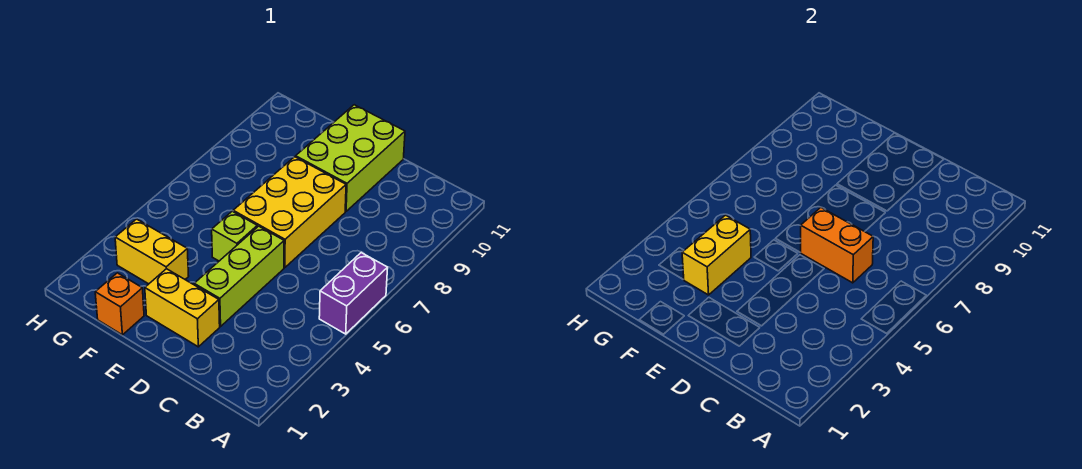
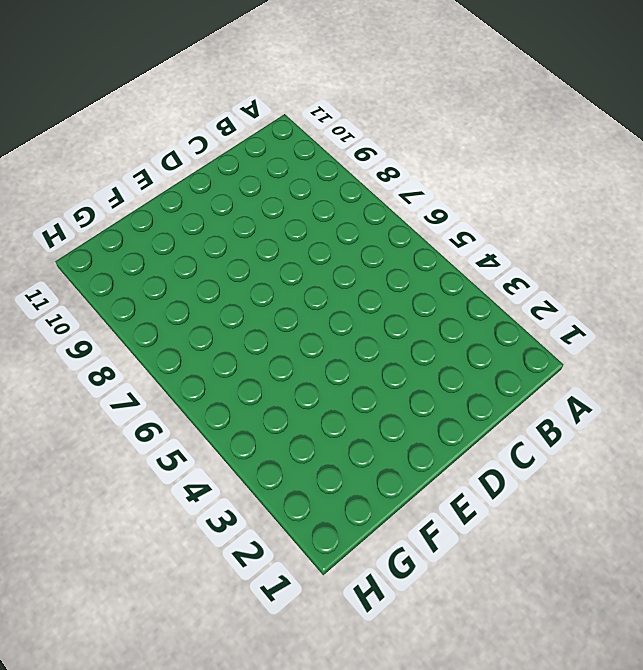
none -> purple 1x2 brick [319,253,388,334]
none -> yellow 1x2 brick [145,269,220,347]

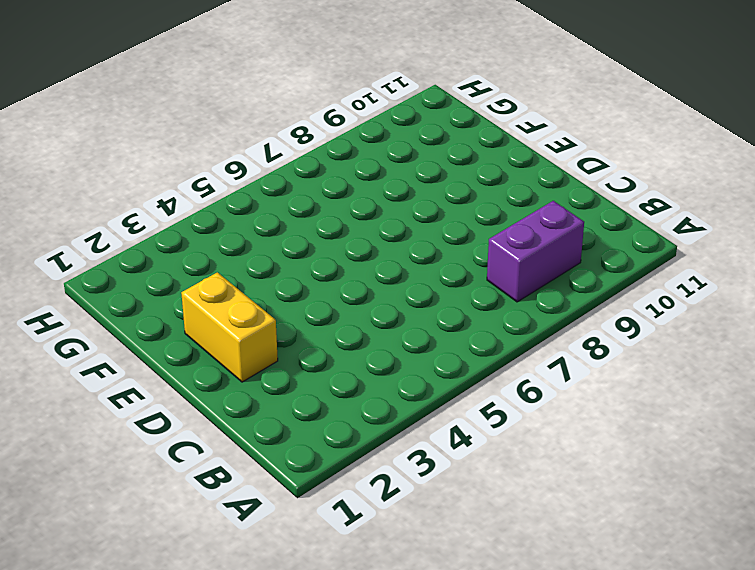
purple 1x2 brick [487,201,584,302] -> purple 1x2 brick moved to [319,253,388,334]
none -> lime 1x3 brick [194,226,284,326]
none -> yellow 2x3 brick [233,157,346,267]

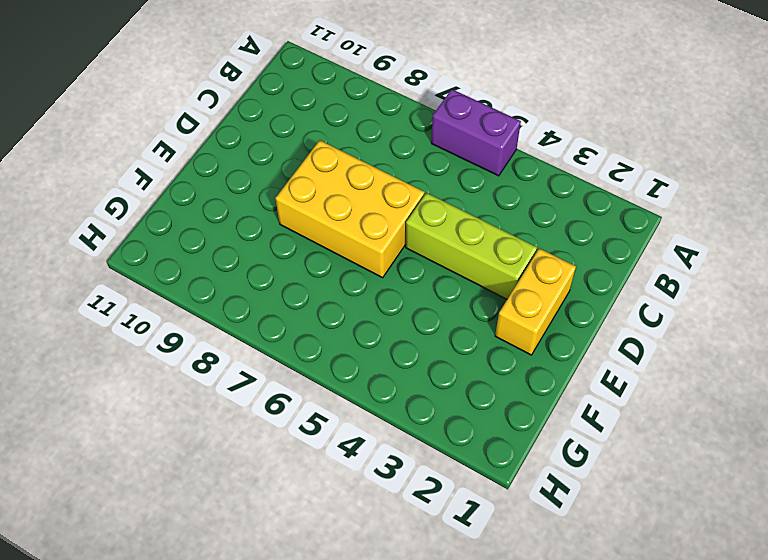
none -> lime 2x3 brick [296,105,405,211]
none -> lime 1x1 brick [212,211,257,261]

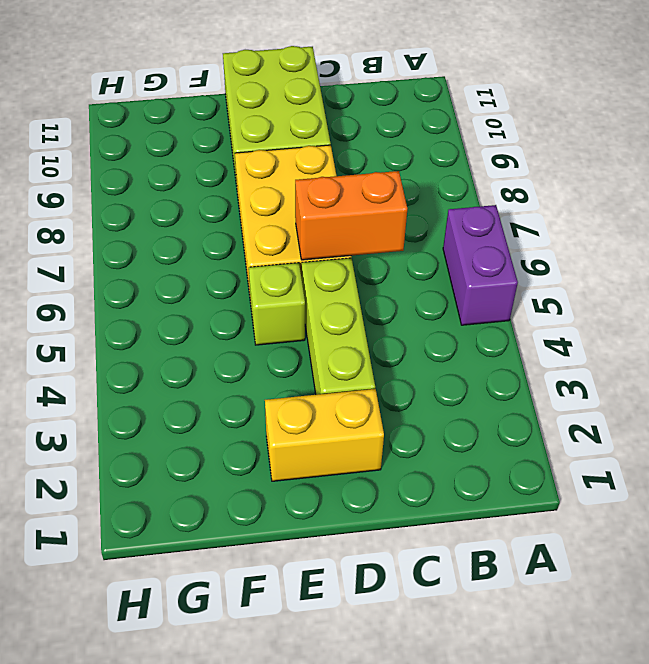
none -> orange 1x1 brick [95,273,144,335]
none -> yellow 1x2 brick [115,219,189,284]

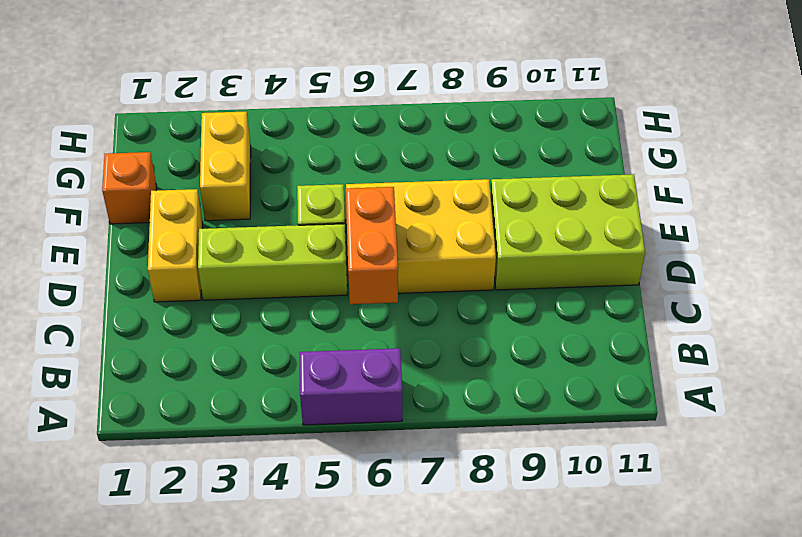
none -> yellow 1x2 brick [682,215,751,295]

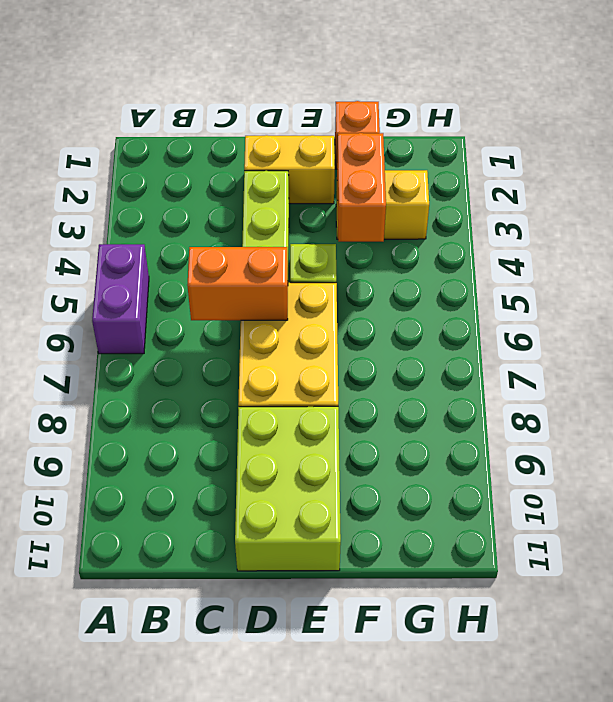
orange 1x2 brick [337,133,386,242] -> yellow 1x2 brick [682,215,751,295]

